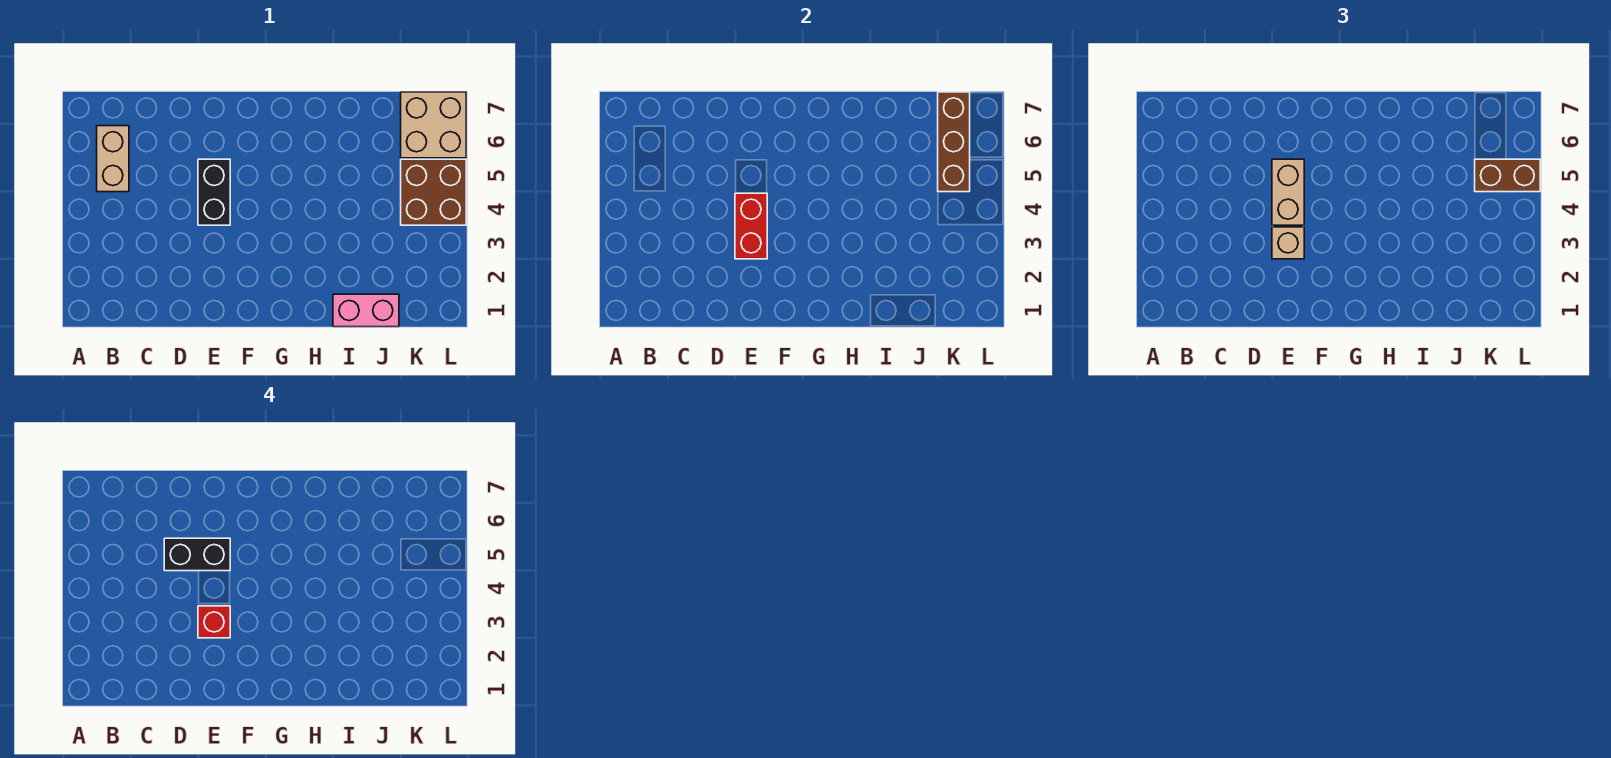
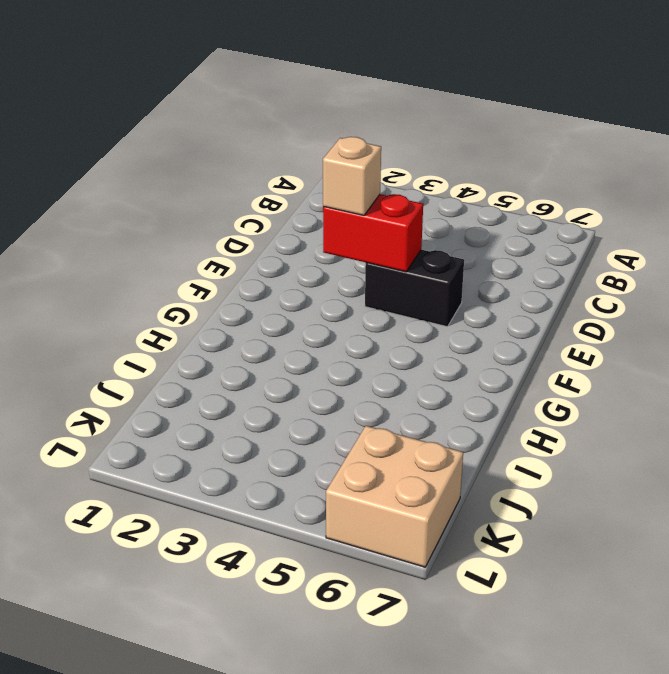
none -> tan 1x2 brick [97,126,129,192]
none -> pink 1x2 brick [333,294,399,327]
none -> brown 2x2 brick [401,159,466,225]

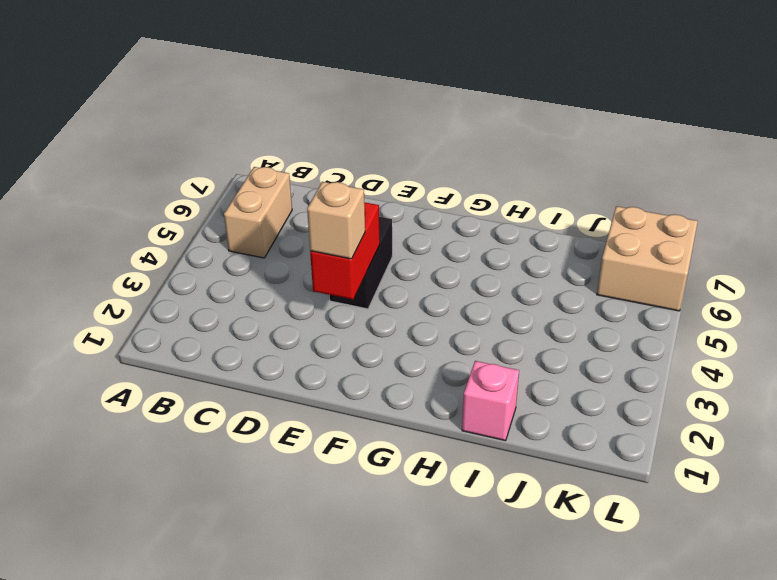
pink 1x1 brick [462,361,519,441] -> pink 1x2 brick [333,294,399,327]
none -> brown 2x2 brick [401,159,466,225]
none -> brown 1x3 brick [938,92,970,192]
none -> tan 1x2 brick [1272,159,1304,225]

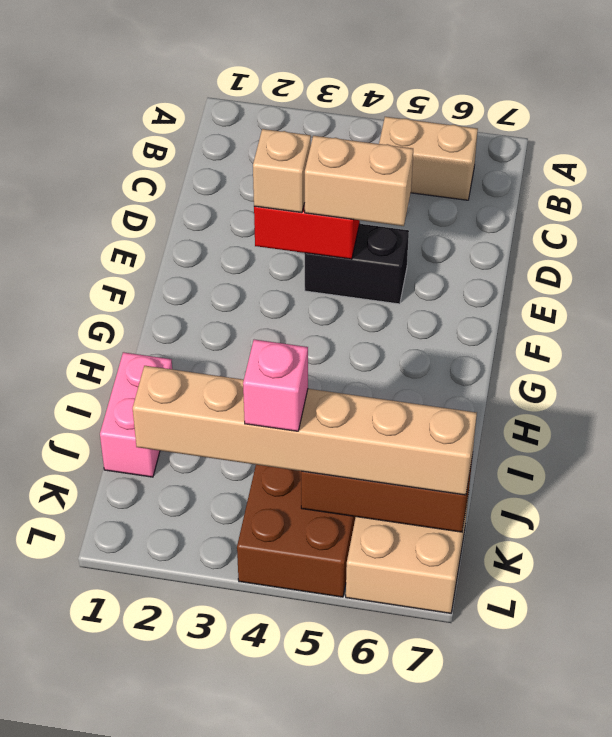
tan 1x6 brick [132,366,477,495] -> brown 1x2 brick [1475,159,1540,192]
pink 1x1 brick [243,340,308,431] -> none
none -> black 1x2 brick [164,538,230,571]
none -> red 1x1 brick [198,606,230,638]

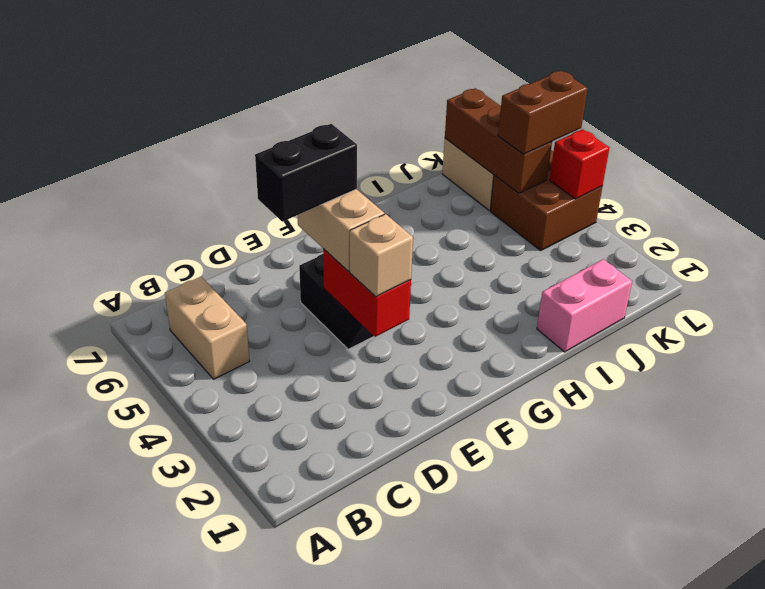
red 1x1 brick [550,129,609,199] -> red 1x1 brick moved to [198,606,230,638]

